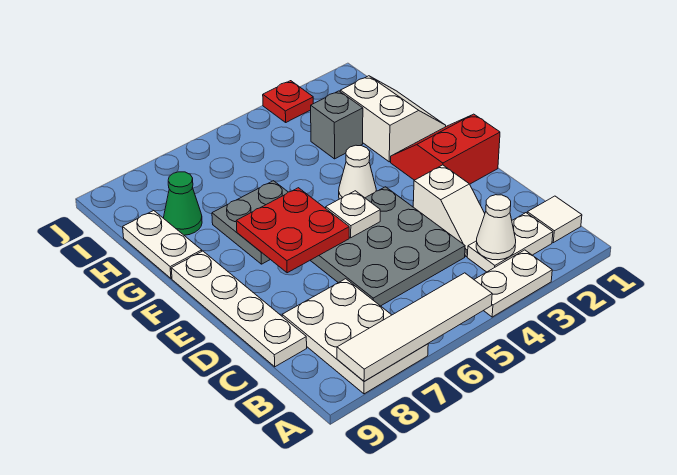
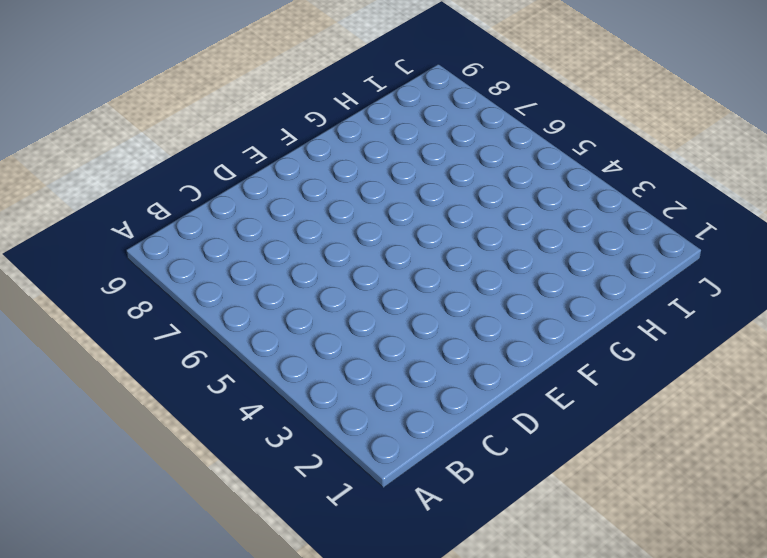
none -> white 1x2 plate [474,250,552,317]
none -> white 2x3 plate [282,279,428,394]
none -> white 1x1 tile [527,196,582,243]

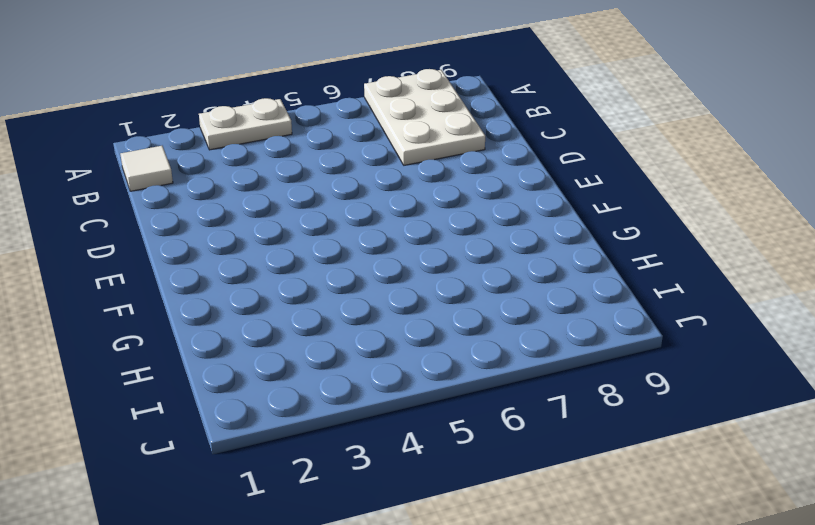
none -> white 1x2 plate [467,213,553,272]
none -> white 1x2 slope [413,165,485,257]
none -> grey 3x3 plate [310,187,465,306]

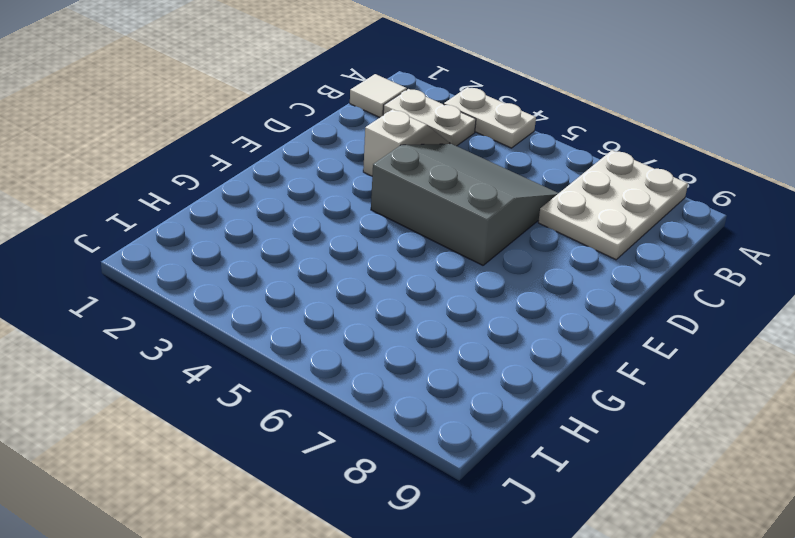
grey 3x3 slope [371,144,559,265] -> grey 3x3 plate [310,187,465,306]
none -> white 1x4 plate [171,251,307,367]
none -> red 2x2 slope [391,114,500,184]
none -> white 1x1 cone [339,145,376,199]

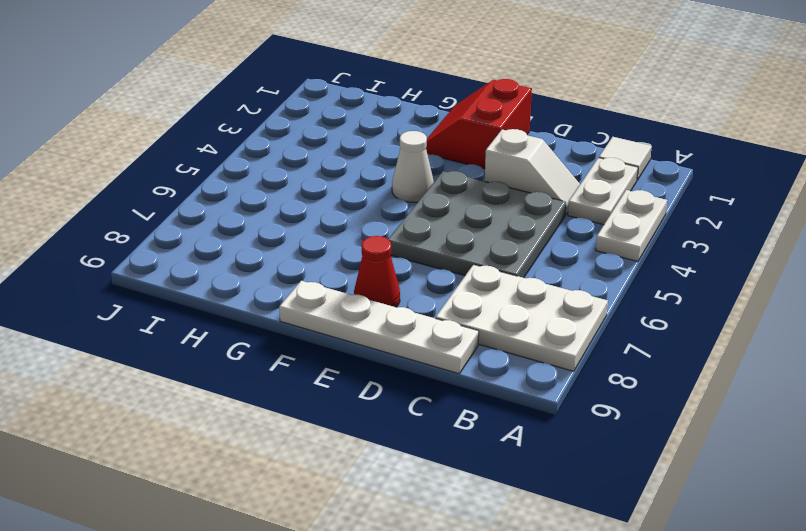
red 1x1 cone [354,236,400,307] -> none
none -> grey 2x2 plate [212,181,288,264]
none -> white 2x2 slope [340,76,446,162]
none -> white 1x2 plate [123,210,202,278]

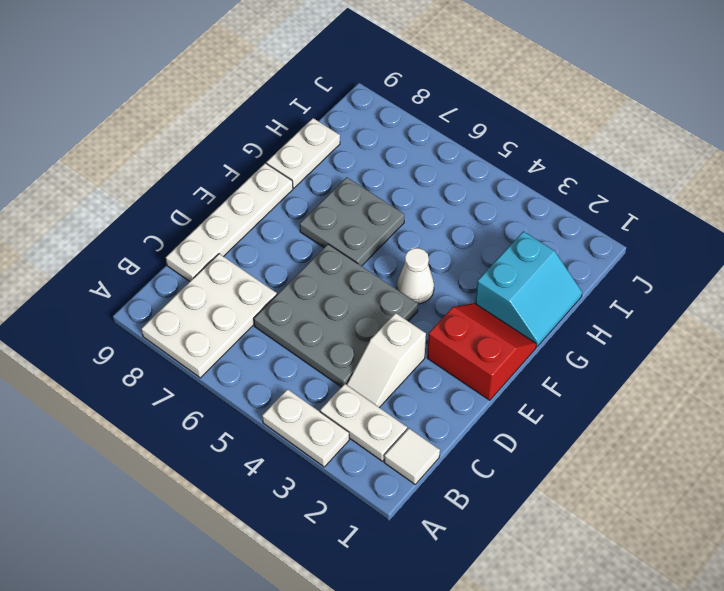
cyan 2x2 slope [475,231,582,347] -> white 2x2 slope [340,76,446,162]
none -> grey 1x1 brick [311,91,363,159]
none -> green 1x1 cone [164,172,202,235]
none -> red 1x1 plate [263,81,314,122]

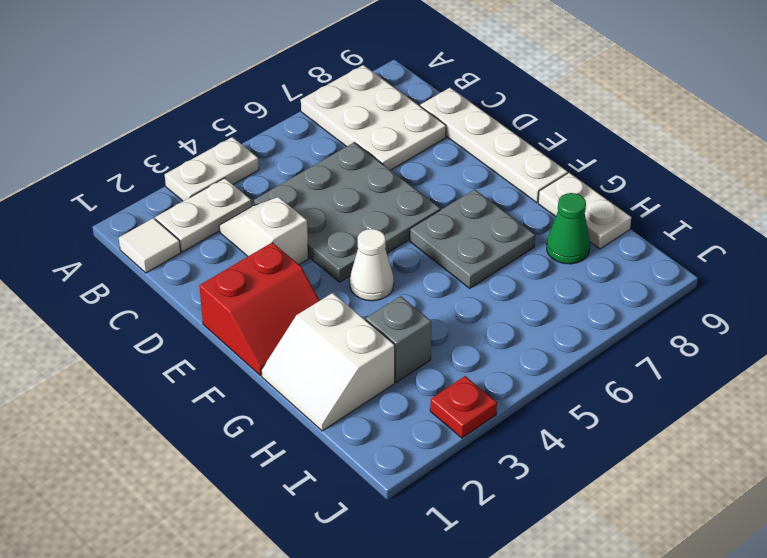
none -> white 1x4 tile [337,273,492,381]
none -> white 1x1 cone [476,195,516,260]
none -> white 1x1 plate [326,191,380,238]

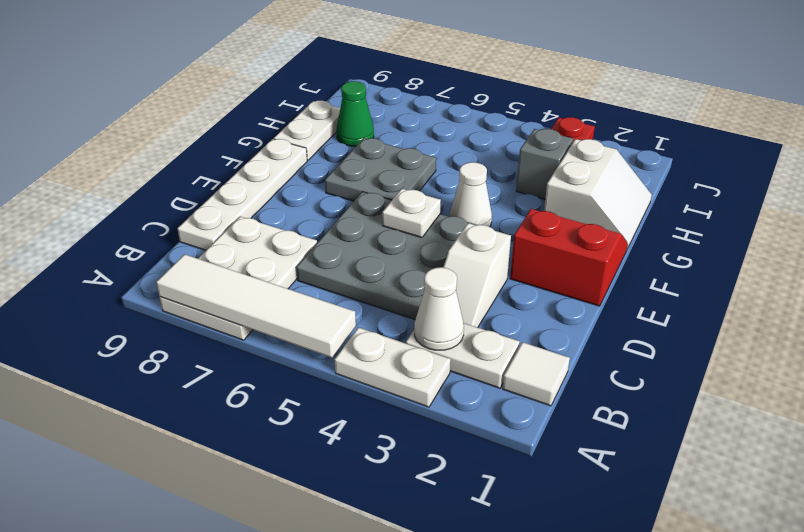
none -> red 2x2 plate [236,188,349,273]

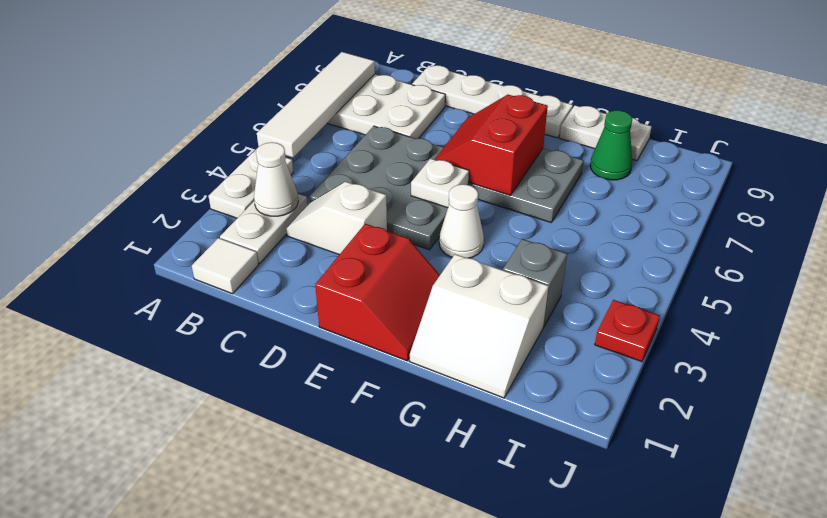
red 2x2 slope [434,95,548,195] -> red 2x2 plate [236,188,349,273]

